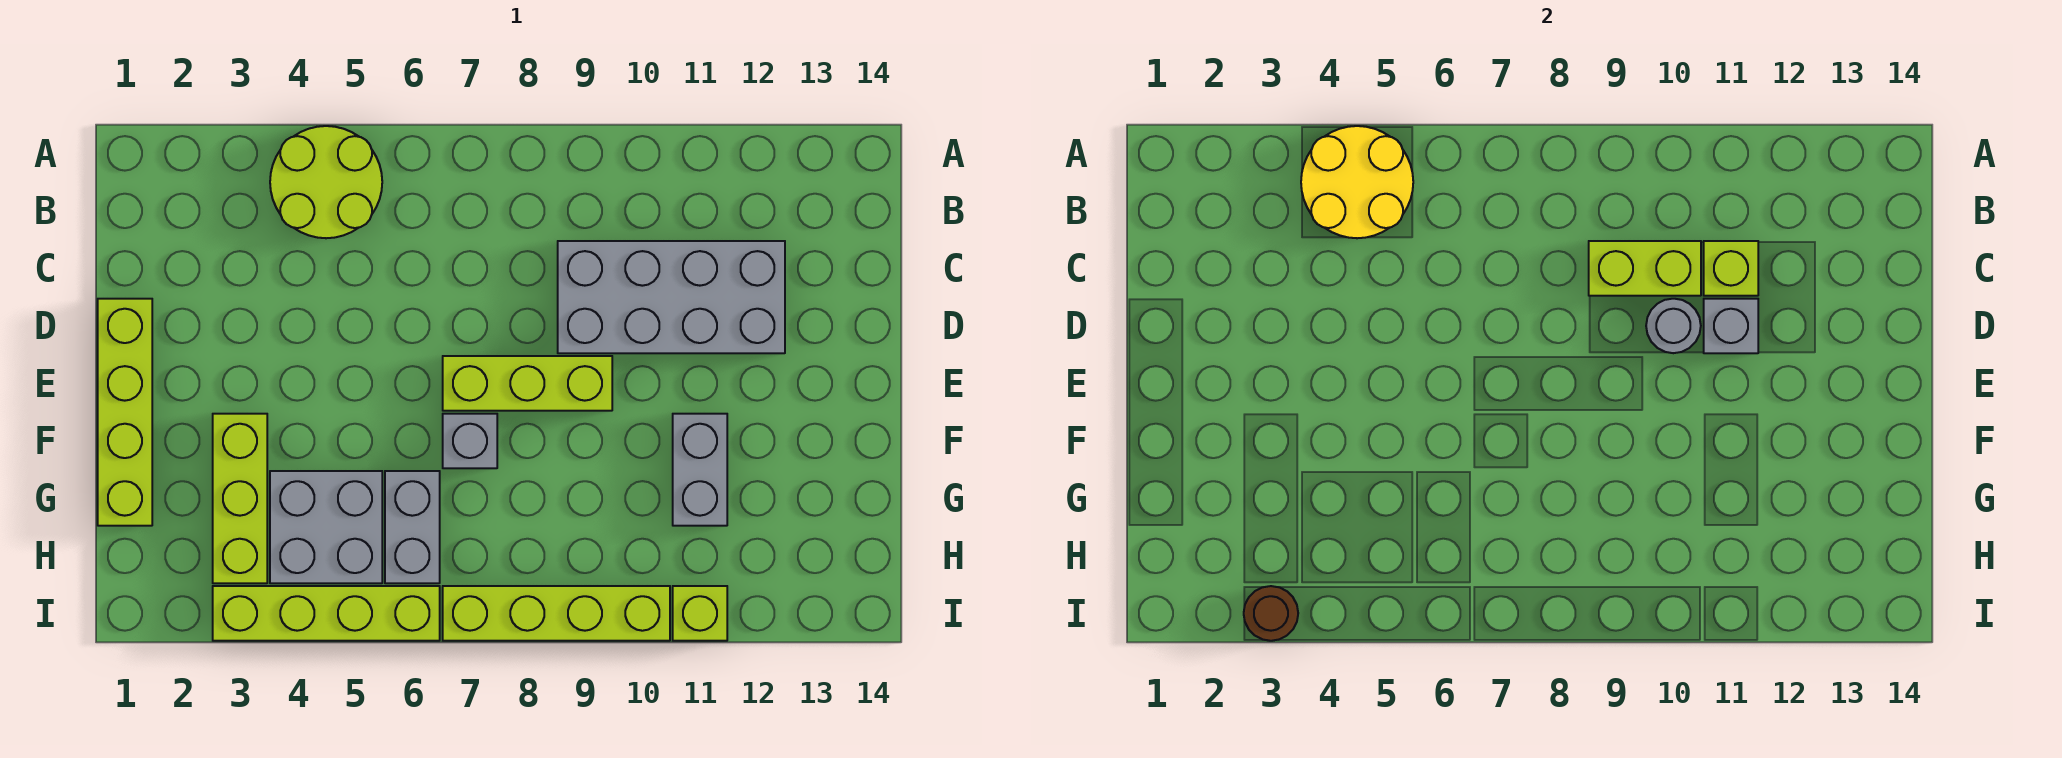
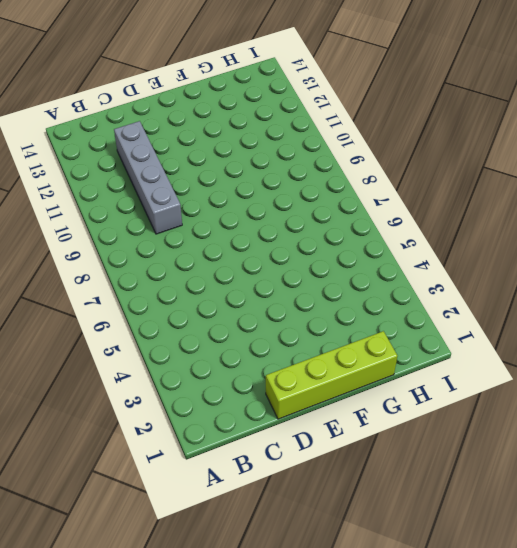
grey 1x4 brick [114,121,182,234] -> grey 2x4 brick [558,241,785,353]
none -> lime 2x2 round brick [270,126,382,238]
none -> lime 1x3 brick [443,356,612,411]
none -> lime 1x3 brick [213,414,267,583]

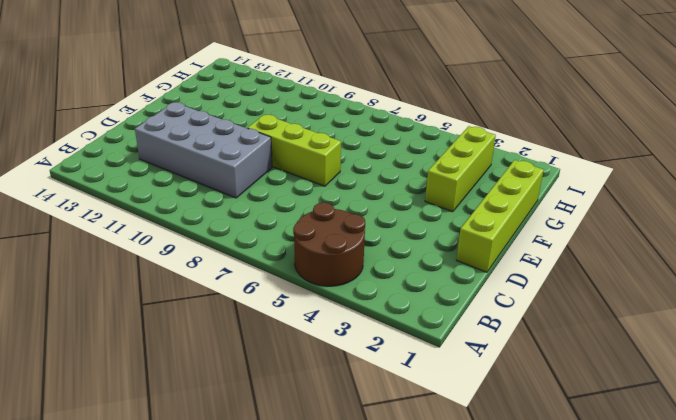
brown 2x2 round brick [293,203,365,286] -> lime 2x2 round brick [270,126,382,238]
none -> grey 1x1 brick [443,414,497,468]
none -> grey 1x2 brick [673,414,727,526]
none -> grey 2x2 brick [270,471,382,583]

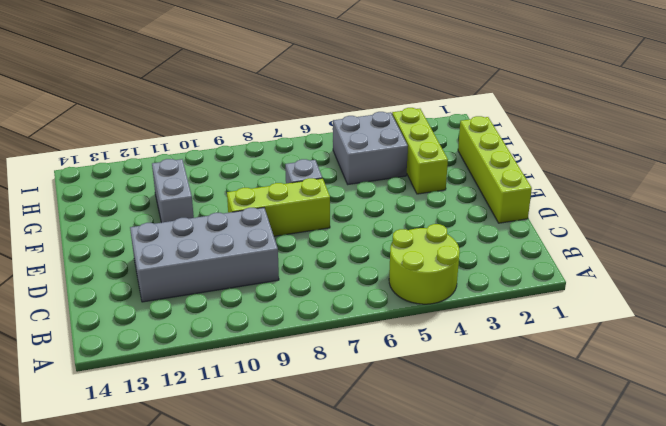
none -> grey 1x2 brick [385,471,440,583]
none -> lime 1x4 brick [213,586,440,641]
none -> lime 1x4 brick [443,586,670,641]

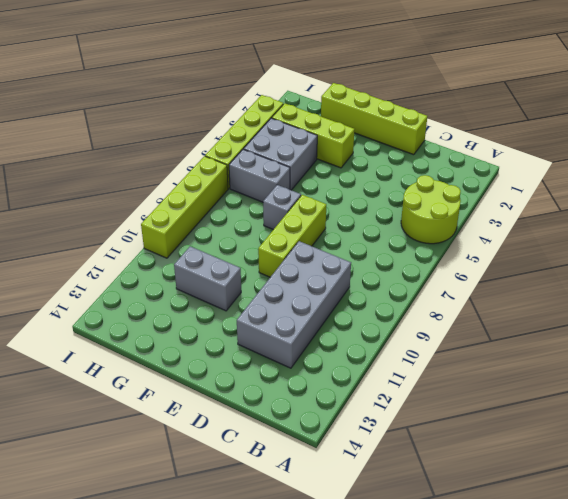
none -> lime 1x1 brick [673,586,727,641]
none -> yellow 2x2 round brick [1301,126,1413,238]
none -> lime 1x2 brick [1589,241,1701,296]

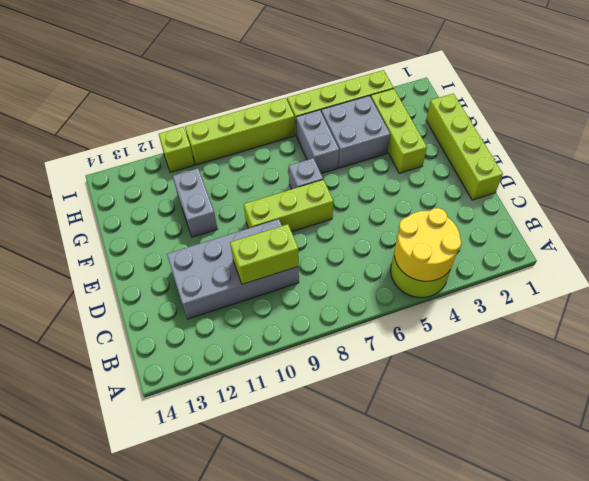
none -> lime 1x1 brick [1704,241,1758,296]
none -> grey 1x1 round brick [1646,299,1701,353]
none -> grey 1x1 brick [1704,299,1758,353]

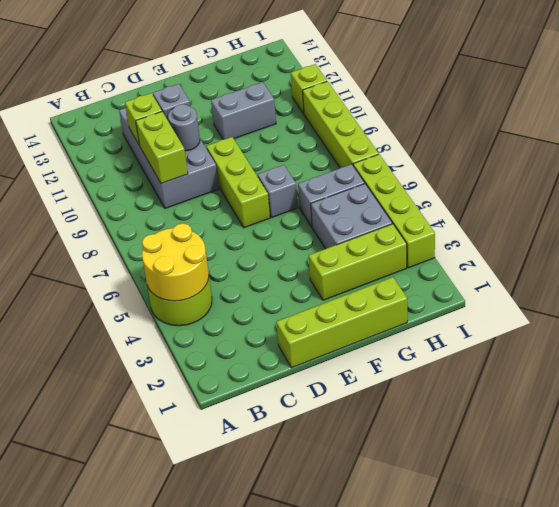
none -> brown 1x1 round brick [1244,586,1298,641]

